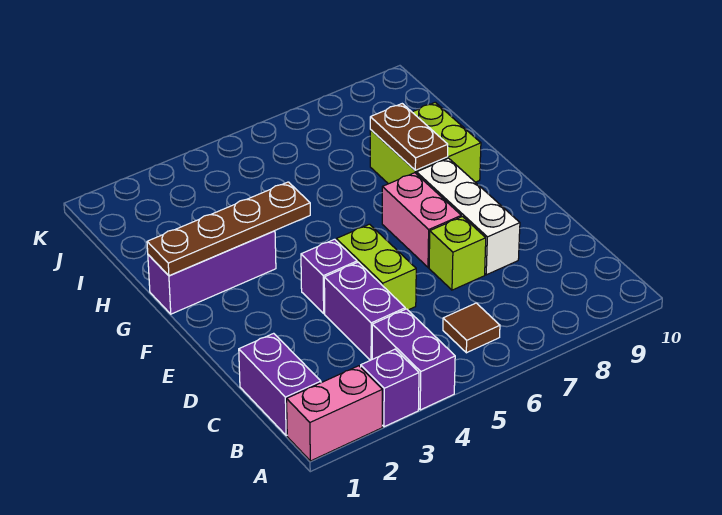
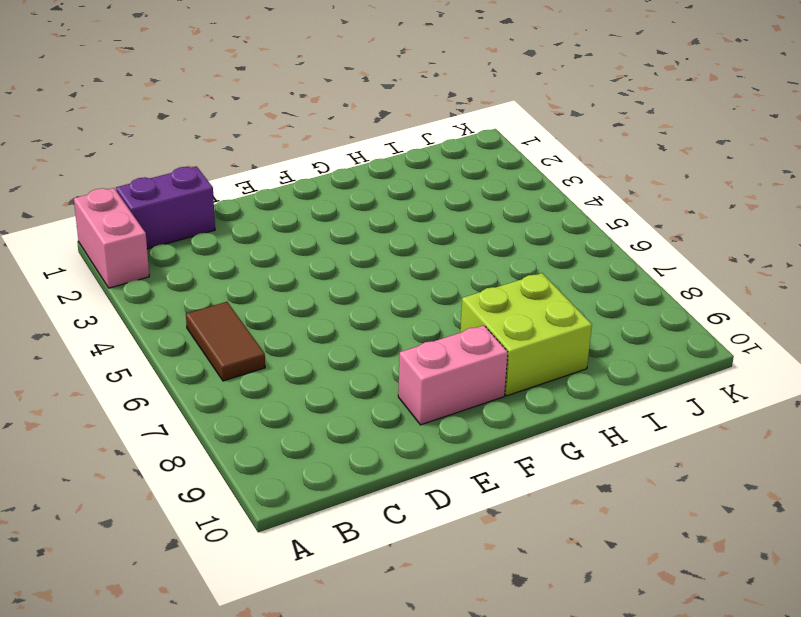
brown 1x2 tile [186,302,265,381] -> brown 1x1 tile [443,303,500,353]
pink 1x2 brick [398,325,508,425] -> pink 1x2 brick moved to [382,173,461,267]
none -> purple 1x1 brick [361,349,419,427]
none -> purple 1x2 brick [372,309,455,410]
none -> purple 1x2 brick [324,262,405,360]

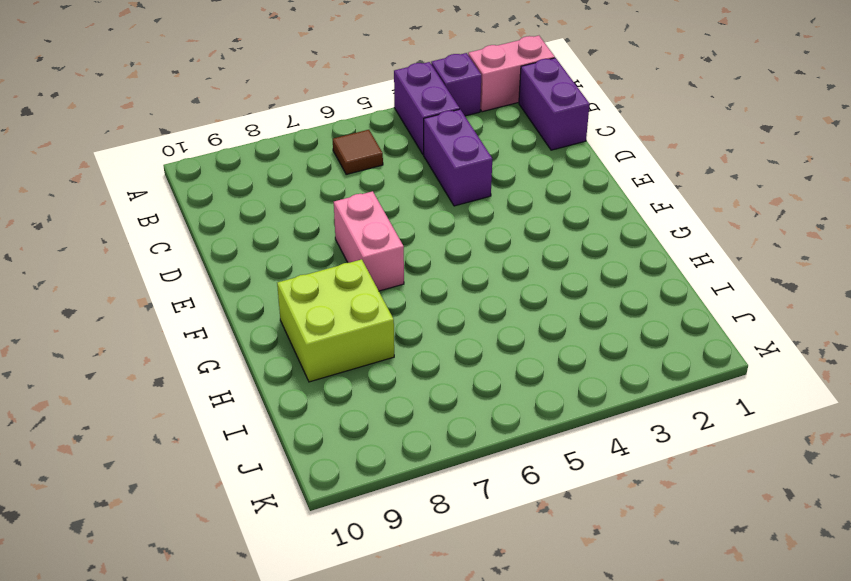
none -> lime 1x2 brick [336,224,416,310]
none -> lime 1x1 brick [429,217,486,290]
none -> white 1x3 brick [416,158,520,275]

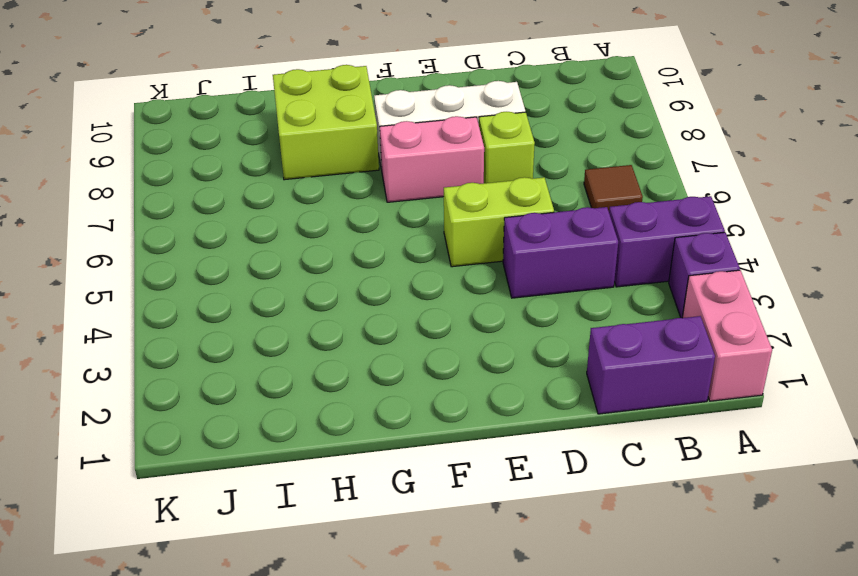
none -> purple 1x1 brick [301,239,357,314]
none -> purple 1x3 brick [148,231,276,314]
none -> brown 1x4 plate [147,182,310,276]

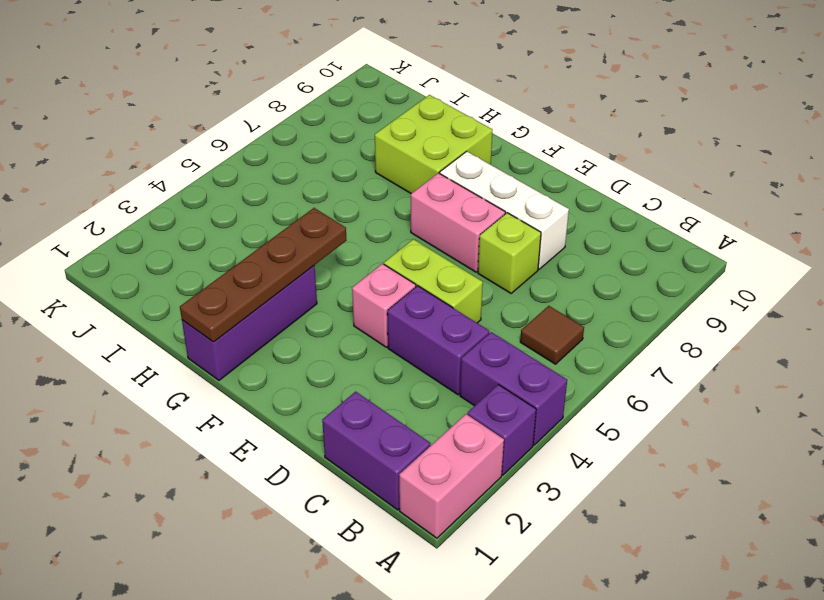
pink 1x1 brick [352,264,416,347] -> purple 1x1 brick [301,239,357,314]
none -> brown 1x2 plate [370,104,448,170]

